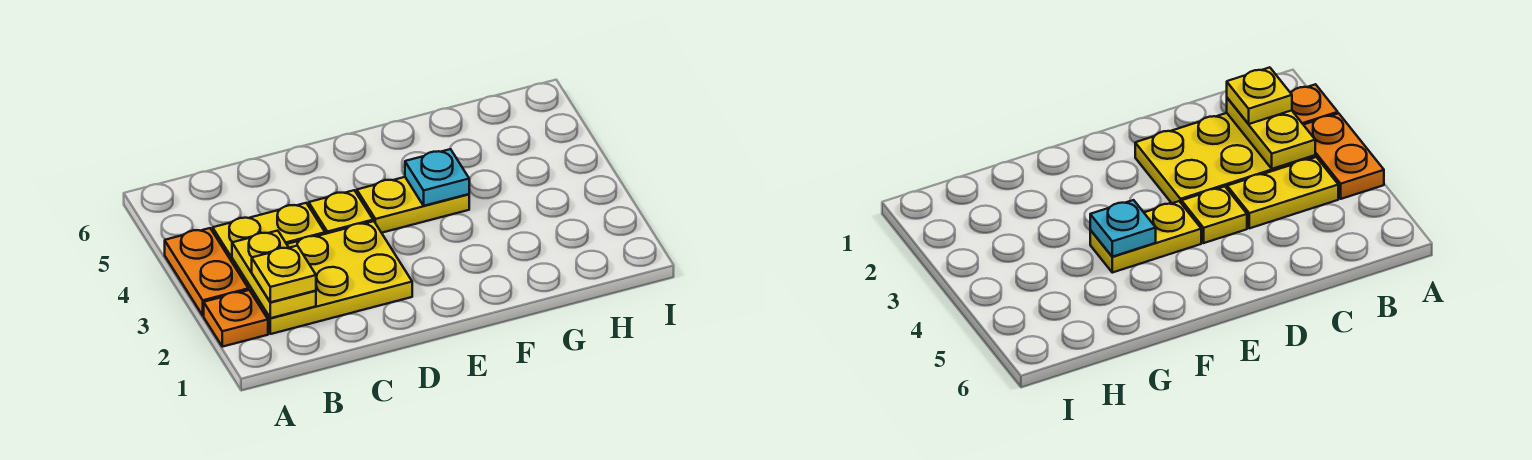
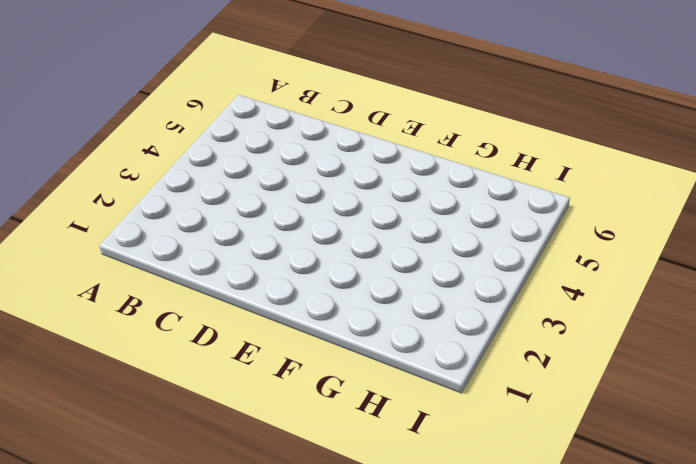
none -> orange 1x1 plate [204,290,268,347]
none -> orange 1x2 plate [165,228,248,316]

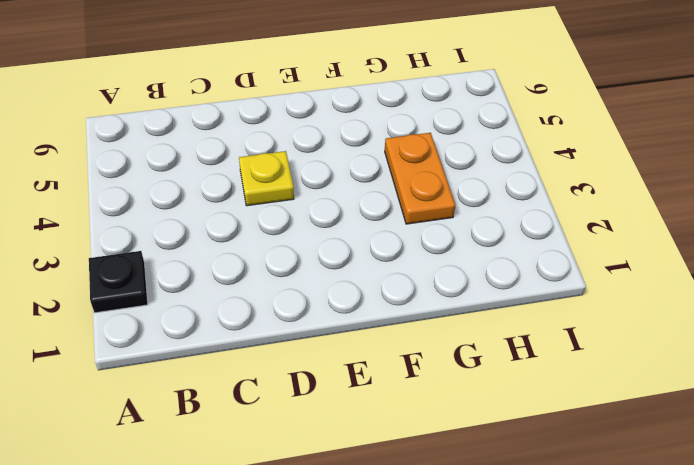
black 1x1 plate [89,251,148,313] -> orange 1x1 plate [204,290,268,347]
orange 1x2 plate [385,133,455,224] -> orange 1x2 plate moved to [165,228,248,316]
none -> yellow 2x3 plate [232,221,412,334]
none -> yellow 1x2 plate [213,203,325,262]

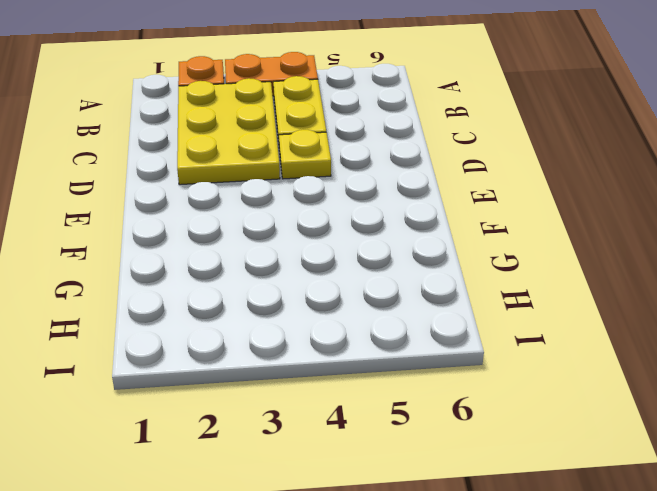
none -> yellow 1x2 plate [357,177,469,233]
none -> yellow 1x2 plate [232,231,316,318]

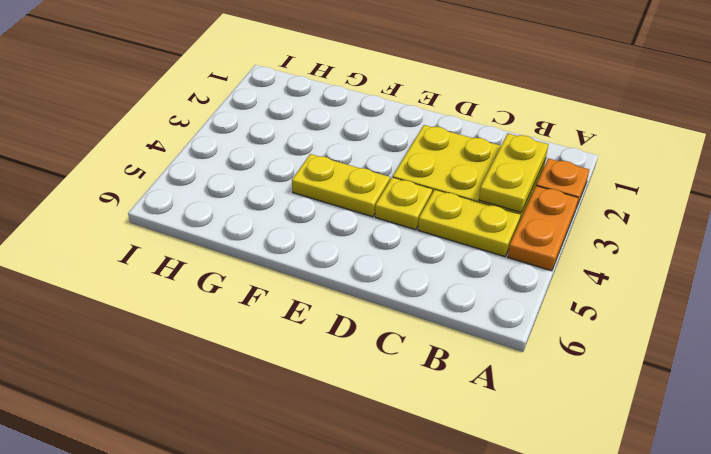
none -> cyan 1x1 plate [405,149,469,206]
none -> yellow 1x1 plate [252,246,316,302]

